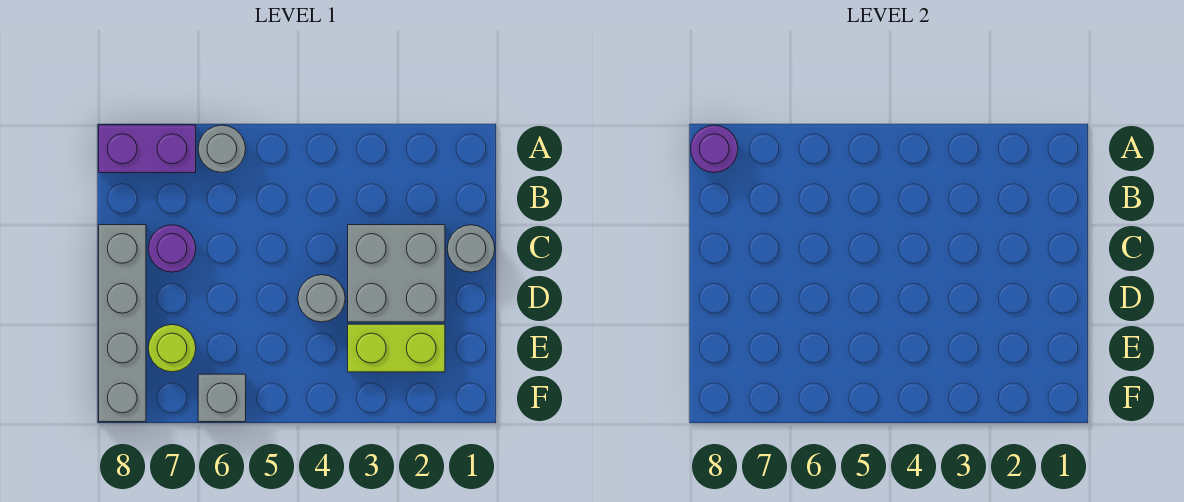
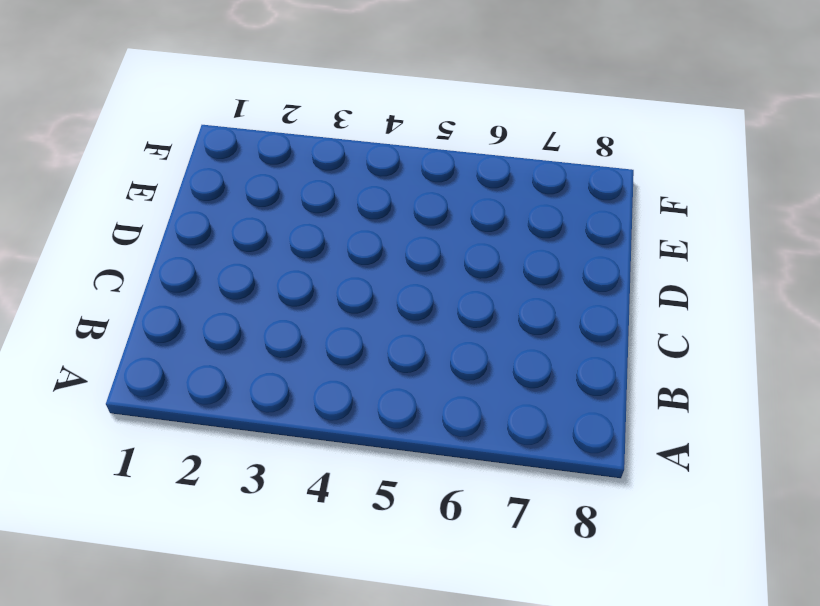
none -> grey 1x1 round brick [198,125,246,173]
none -> purple 1x2 brick [99,125,196,173]

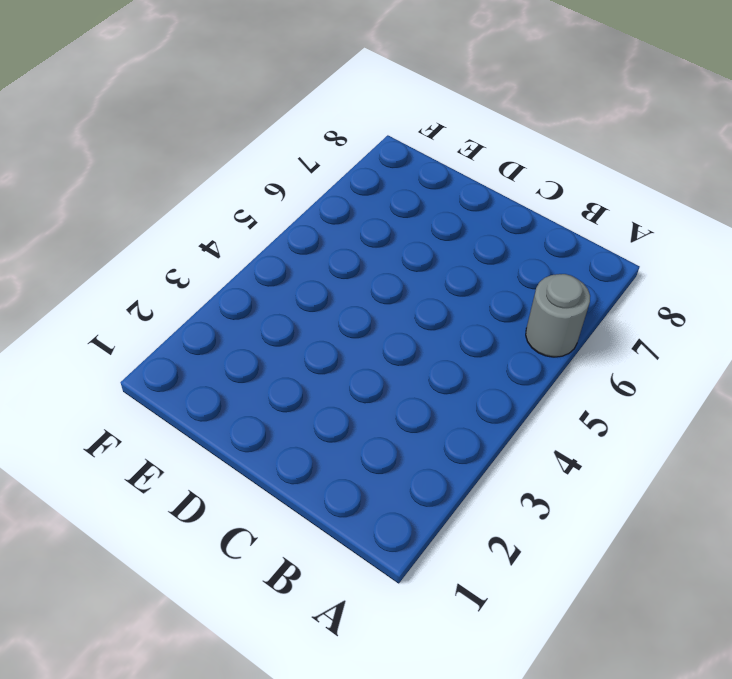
none -> purple 1x2 brick [99,125,196,173]
none -> grey 1x1 round brick [447,225,495,272]

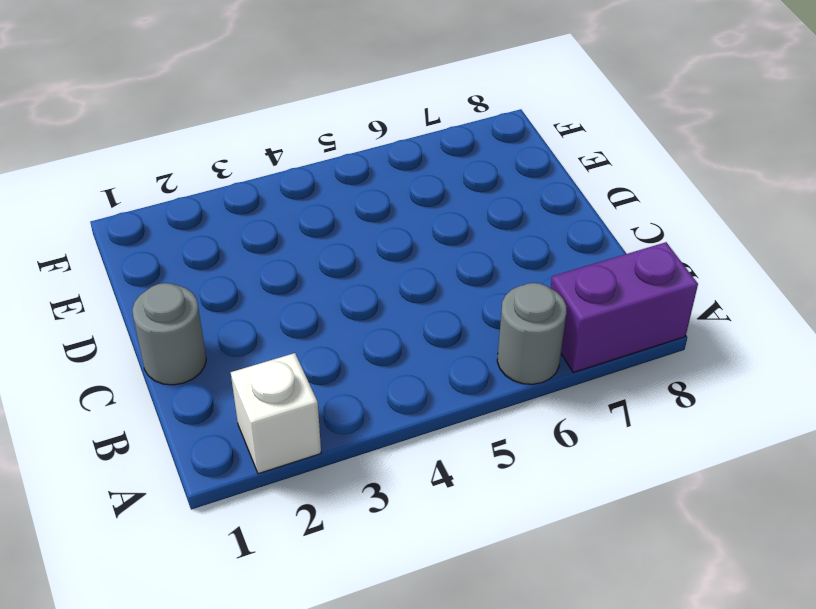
white 1x1 brick [231,353,321,474] -> none
none -> grey 2x2 brick [348,225,445,322]
none -> purple 1x1 round brick [148,225,196,272]

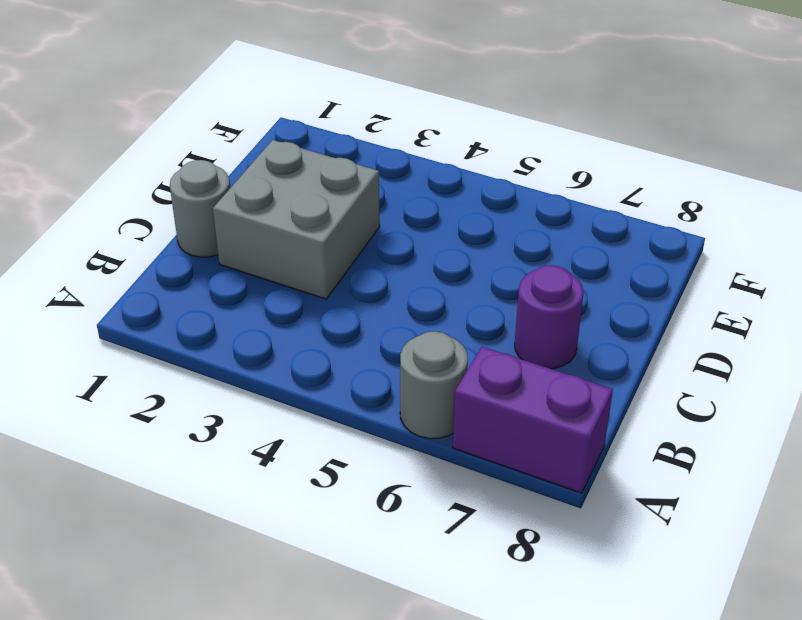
none -> grey 1x4 brick [99,225,146,422]
none -> grey 1x1 round brick [298,275,345,322]

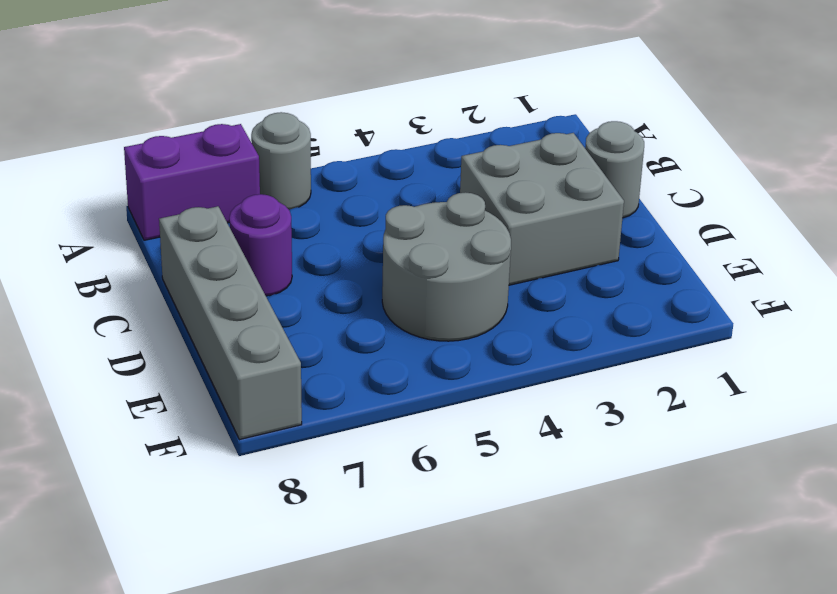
grey 2x2 round brick [382,192,511,341] -> grey 1x1 round brick [298,275,345,322]
none -> lime 1x2 brick [348,324,445,372]
none -> lime 1x1 round brick [148,325,196,372]

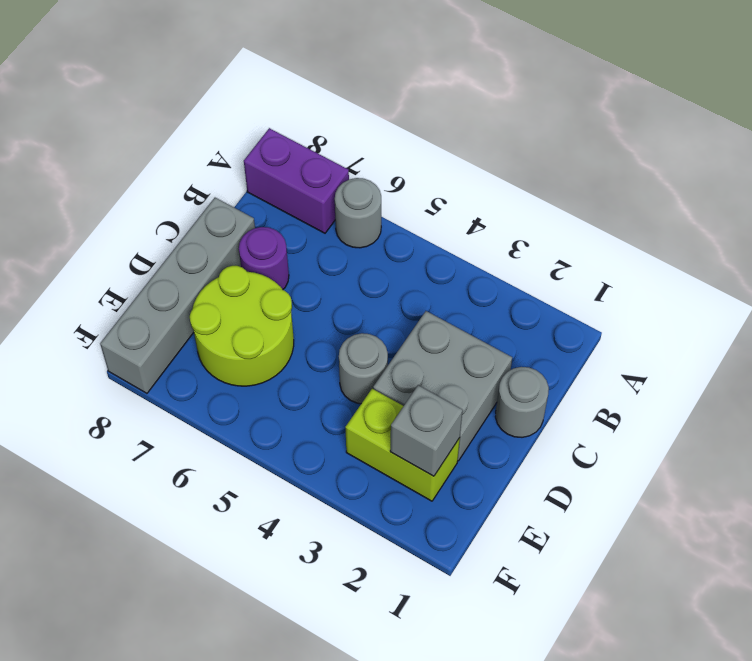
lime 2x2 round brick [190,266,294,386] -> lime 1x1 round brick [148,325,196,372]
grey 1x1 brick [390,385,463,476] -> grey 1x1 brick moved to [198,374,246,422]
none -> purple 1x1 round brick [691,125,738,173]

